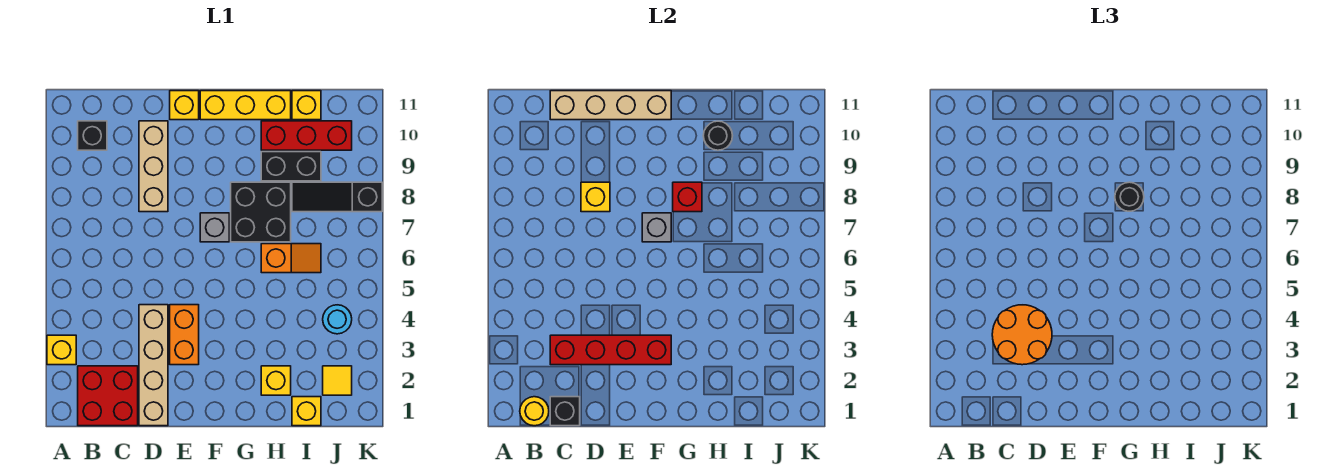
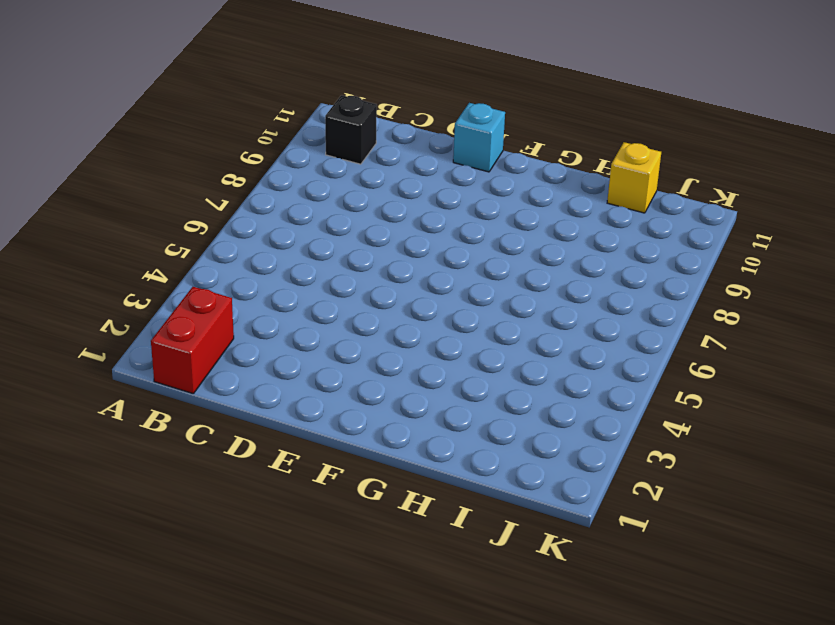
red 1x2 brick [151,287,234,393] -> red 2x2 brick [78,366,138,426]
cyan 1x1 brick [453,103,505,172] -> yellow 1x1 brick [170,91,199,120]
none -> yellow 1x1 brick [47,335,76,365]
none -> tan 1x4 brick [139,305,168,426]
none -> tan 1x3 brick [139,121,168,212]

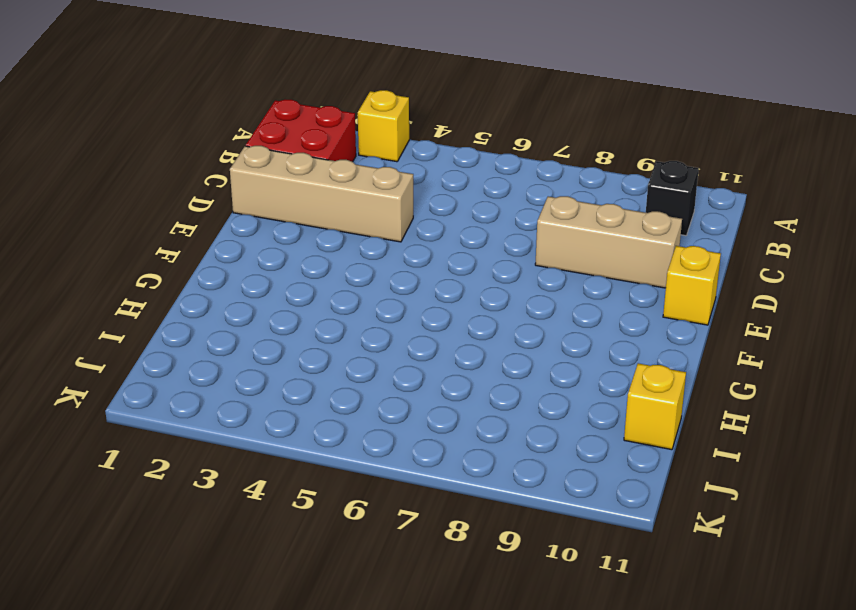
none -> orange 1x2 brick [170,305,199,365]
none -> grey 1x1 brick [200,213,229,242]
none -> yellow 1x3 brick [200,91,291,120]

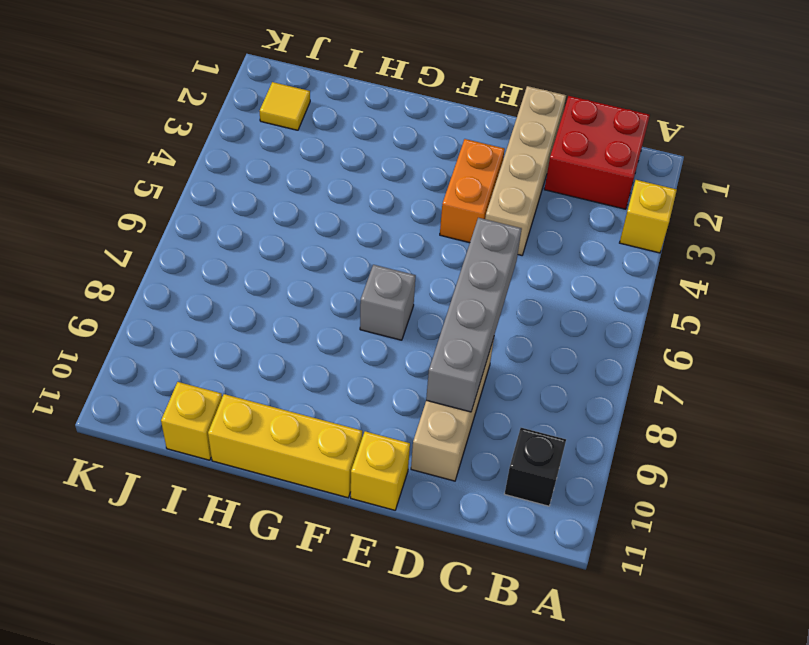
grey 1x4 brick [426,218,522,412] -> yellow 1x1 brick [581,182,610,212]
none -> black 2x2 brick [231,182,291,242]
none -> yellow 1x1 brick [261,366,291,395]
none -> orange 1x2 slope [261,244,321,273]

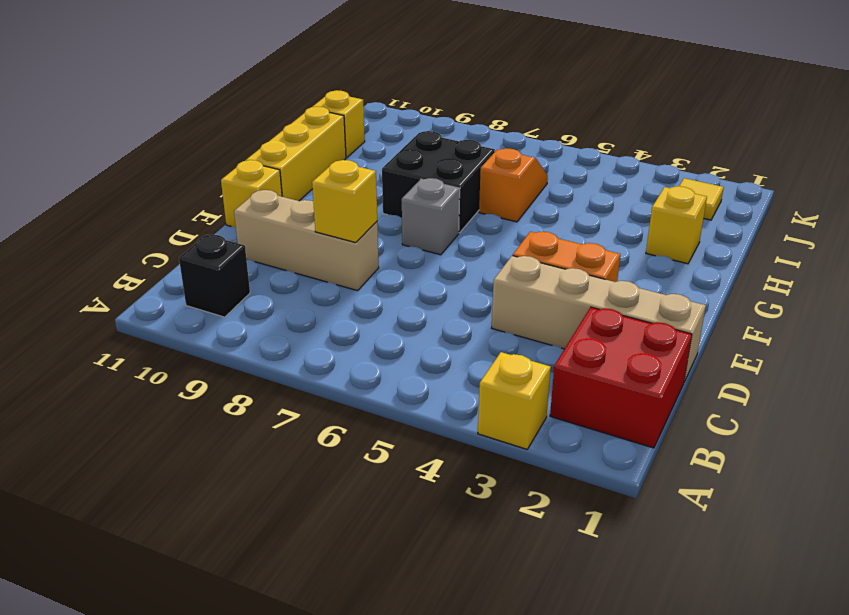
none -> black 1x2 brick [261,152,321,181]
none -> red 1x3 brick [261,121,352,150]
none -> yellow 1x1 brick [292,397,321,426]

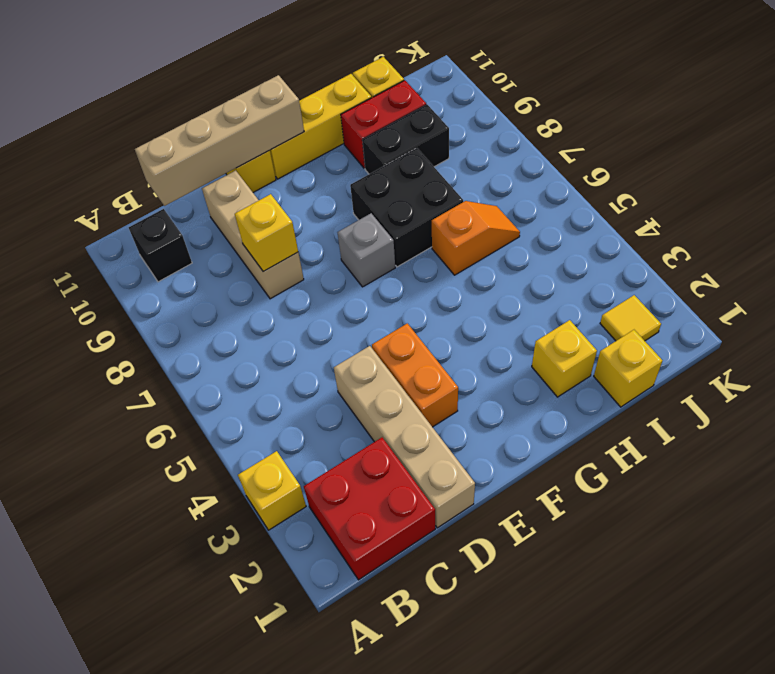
red 1x2 brick [341,80,426,168] -> red 1x3 brick [261,121,352,150]
none -> black 1x3 slope [292,182,382,212]
none -> cyan 1x1 round brick [323,305,352,334]
none -> yellow 1x1 round brick [520,397,549,426]

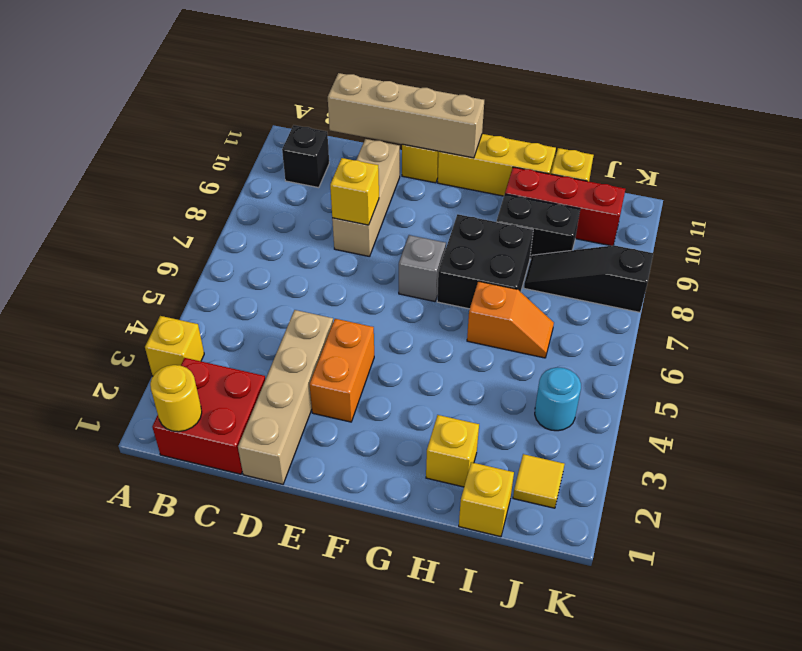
none -> black 1x1 brick [550,397,580,426]
none -> red 1x4 brick [550,335,671,365]
none -> grey 1x1 brick [642,213,671,242]

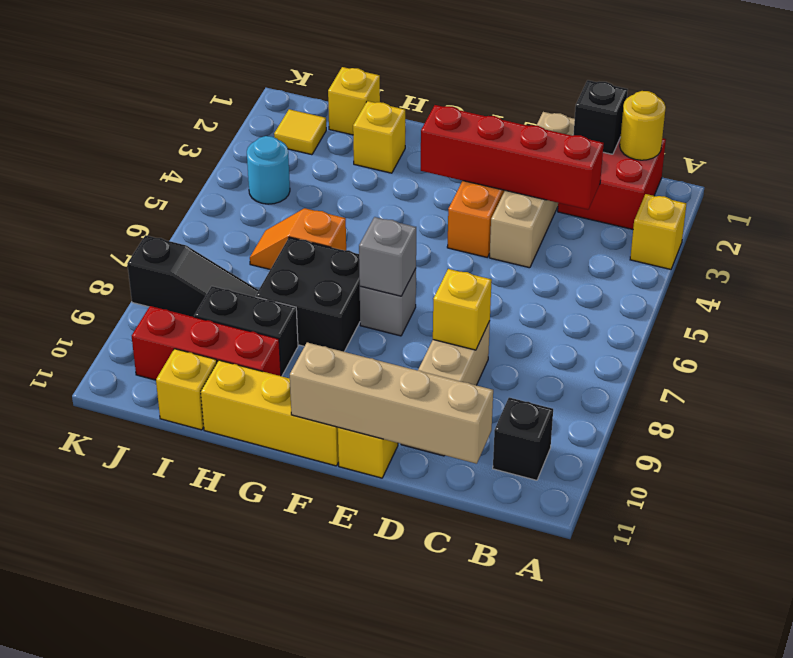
none -> red 1x1 brick [673,182,702,212]
none -> black 1x1 round brick [703,121,733,150]
none -> orange 2x2 round brick [992,305,1052,365]

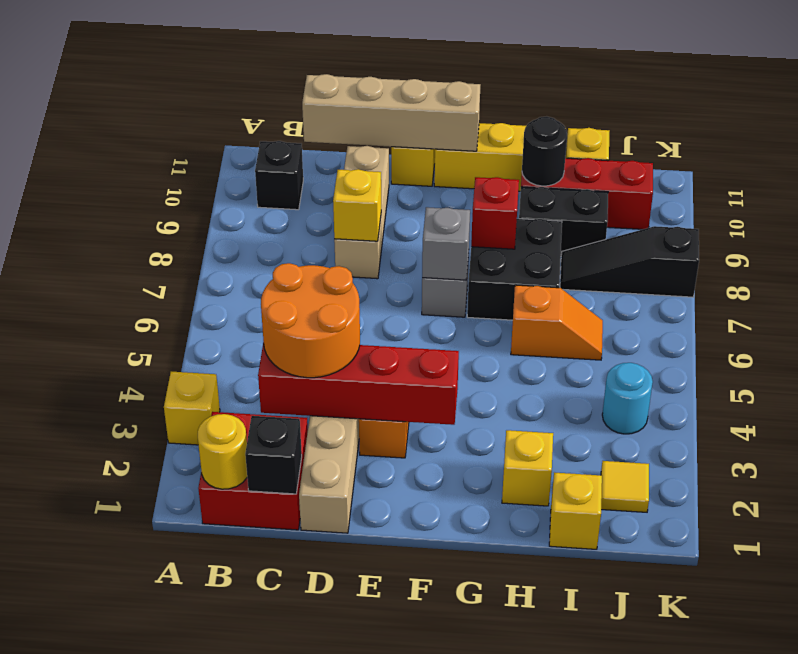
none -> black 1x1 round brick [1115,182,1144,211]

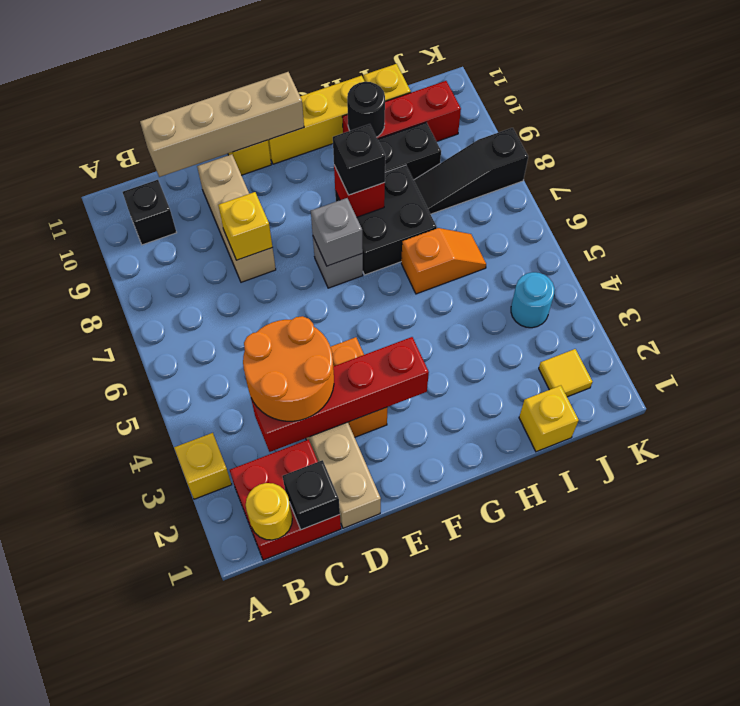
black 1x1 brick [333,124,385,195] -> black 1x1 round brick [1115,182,1144,211]
none -> yellow 1x1 brick [261,366,291,395]

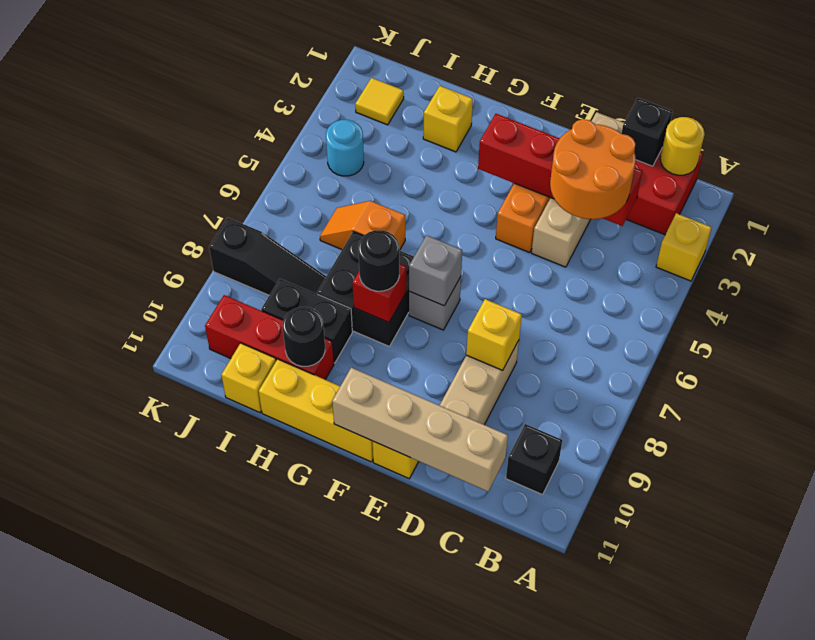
none -> yellow 1x1 brick [292,397,321,426]

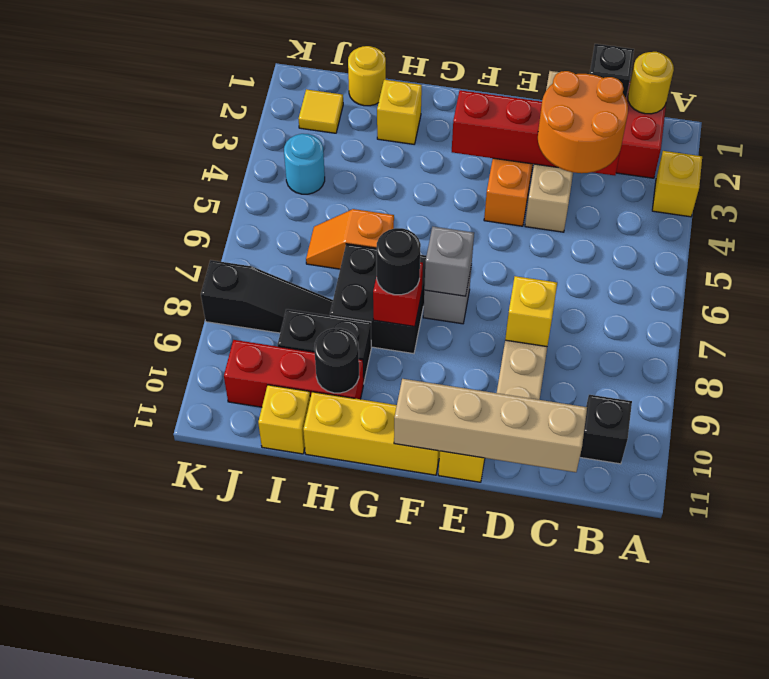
yellow 1x1 round brick [348,46,386,106] -> yellow 1x1 brick [292,397,321,426]

